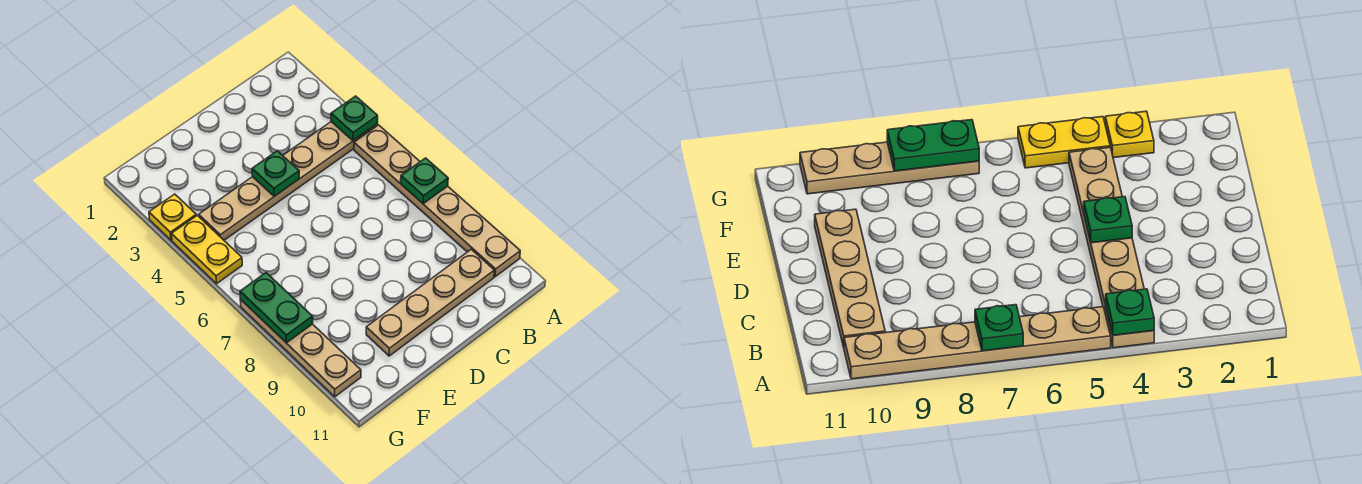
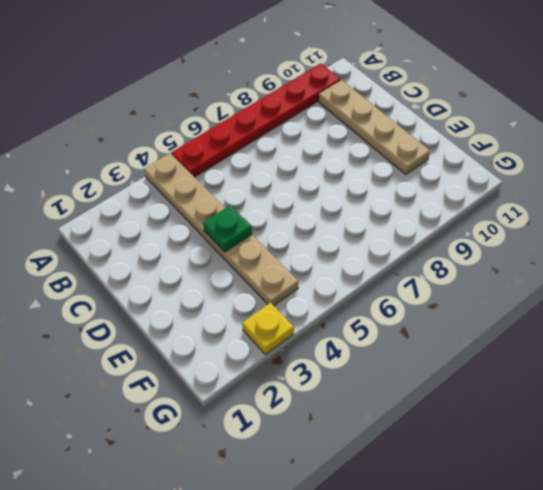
red 1x6 plate [172,63,340,177] -> tan 1x6 plate [354,125,520,277]
none -> yellow 1x2 plate [172,215,242,284]
none -> tan 1x4 plate [240,300,361,397]

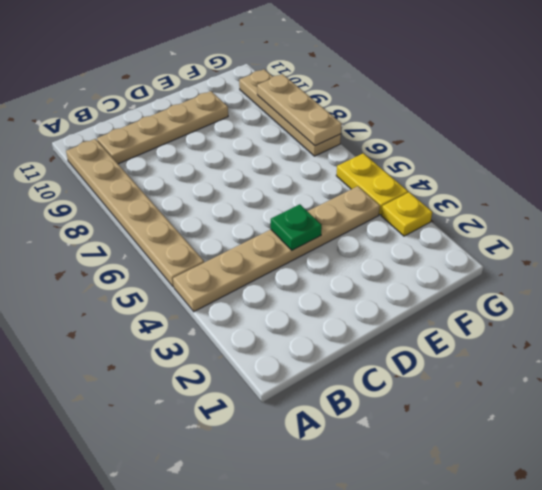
tan 1x3 plate [257,74,342,146] -> green 1x2 plate [240,273,313,343]
none -> green 1x1 plate [331,96,378,141]
none -> green 1x1 plate [401,158,448,204]

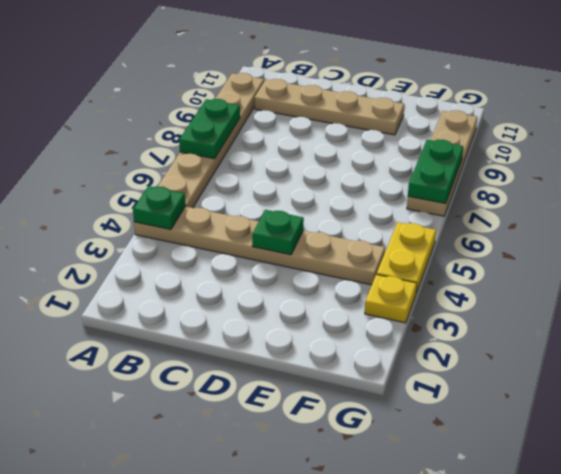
green 1x2 plate [179,99,240,159] -> green 1x1 plate [401,158,448,204]

